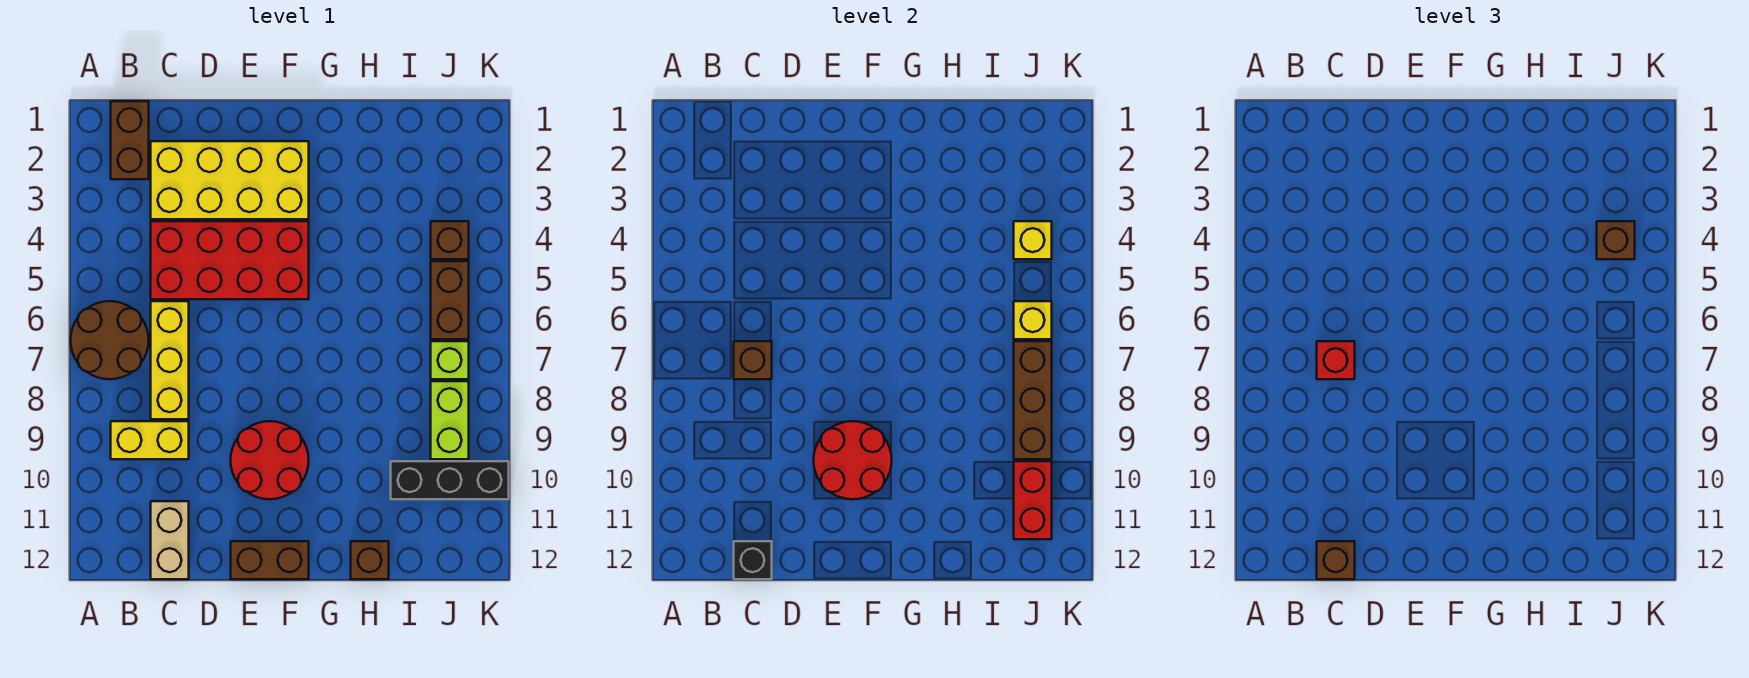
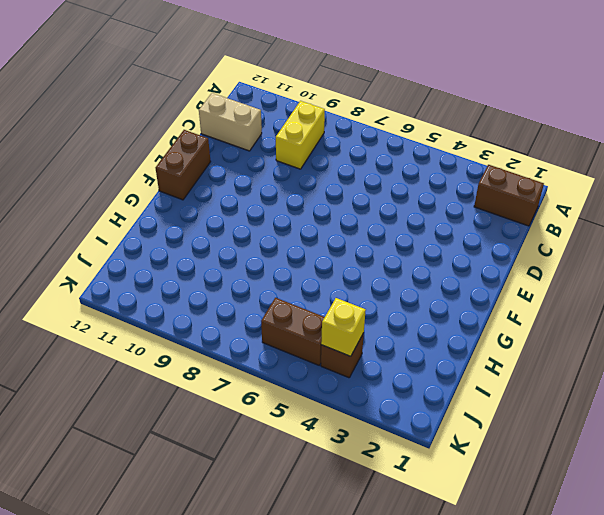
none -> brown 2x2 round brick [71,301,149,379]
none -> yellow 2x4 brick [151,141,309,219]
none -> red 2x4 brick [151,221,309,299]

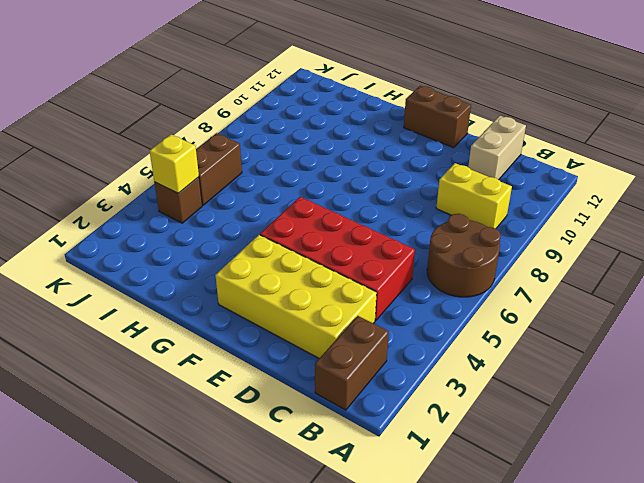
none -> yellow 1x3 brick [151,301,189,419]
none -> red 2x2 round brick [231,421,309,499]
none -> brown 1x1 brick [351,541,389,579]

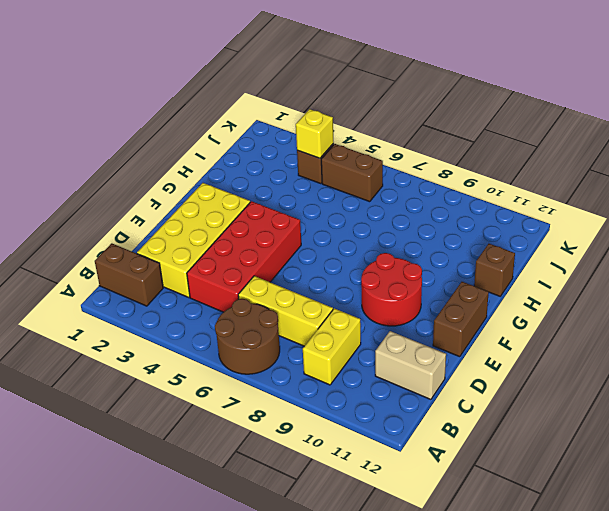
none -> black 1x3 brick [391,461,509,499]
none -> lime 1x1 brick [431,341,469,379]
none -> lime 1x2 brick [431,381,469,459]

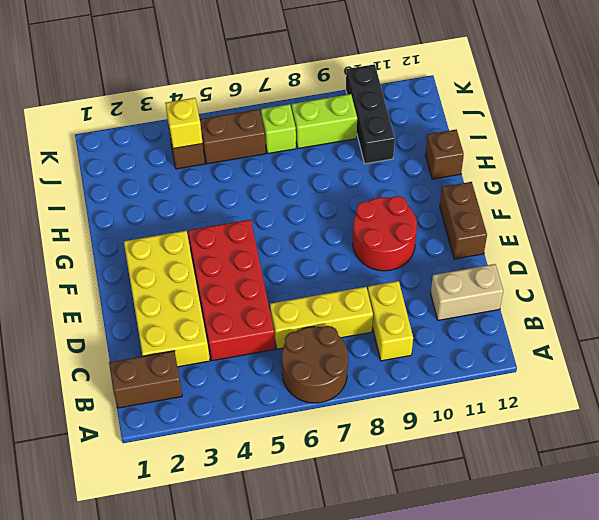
none -> brown 1x1 brick [734,341,772,379]
none -> black 1x1 brick [734,541,772,579]
none -> red 2x2 round brick [814,421,892,499]

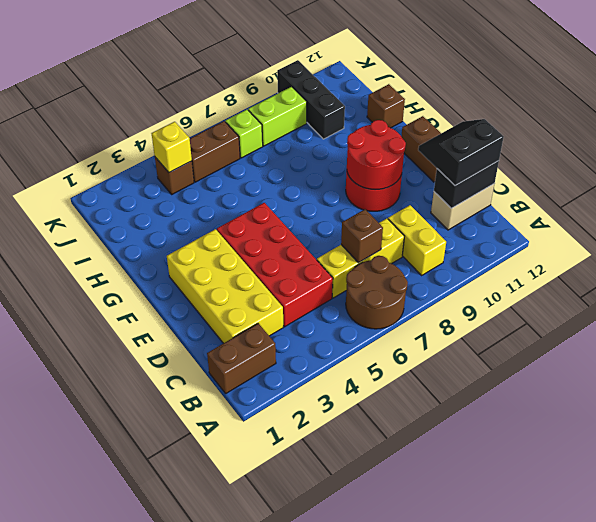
black 1x2 brick [434,161,499,208] -> black 1x1 brick [734,541,772,579]
black 2x2 slope [418,119,504,185] -> brown 1x1 brick [1317,541,1355,579]
none -> yellow 1x1 brick [1014,301,1052,339]
none -> brown 1x3 brick [1014,341,1052,459]
none -> red 1x2 brick [1014,461,1052,539]

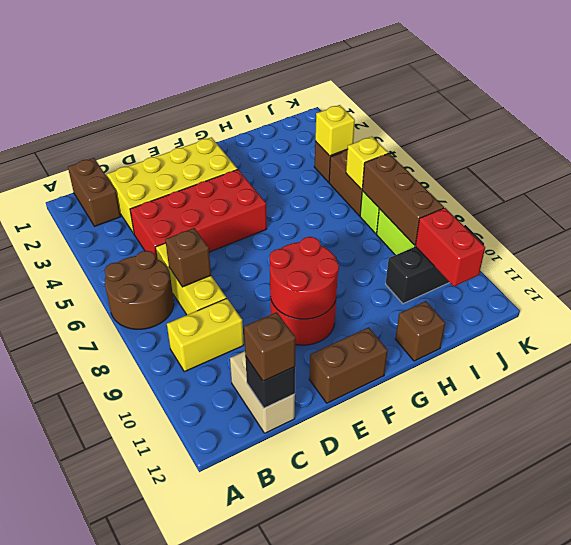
none -> red 1x1 brick [1317,341,1355,379]
none -> brown 1x1 brick [1597,221,1635,259]

